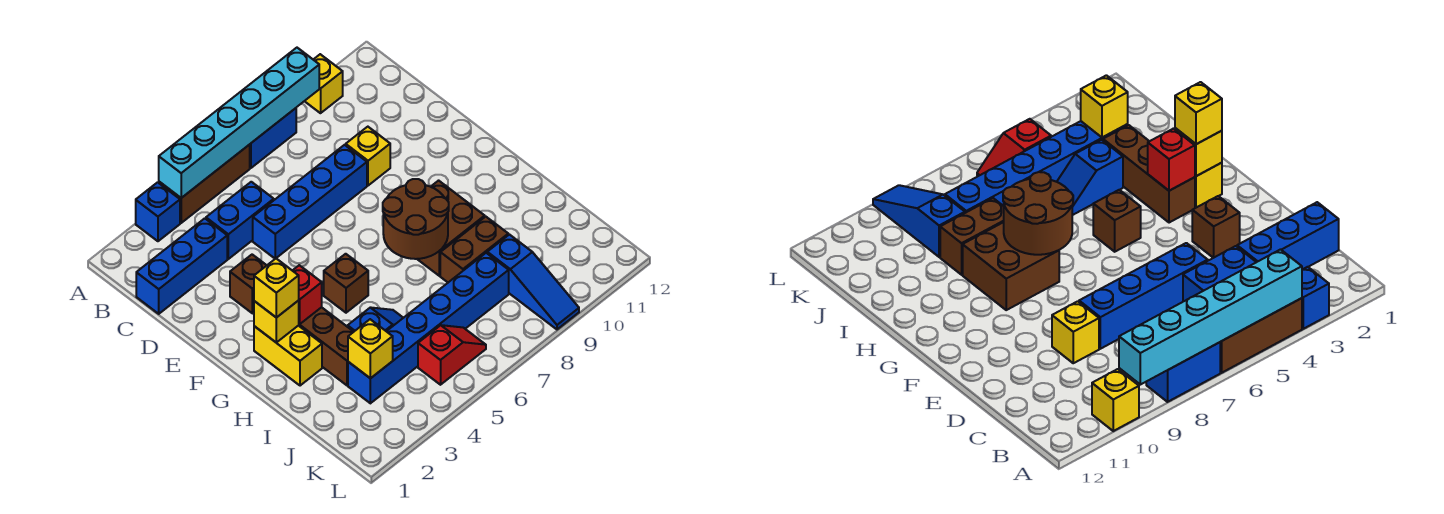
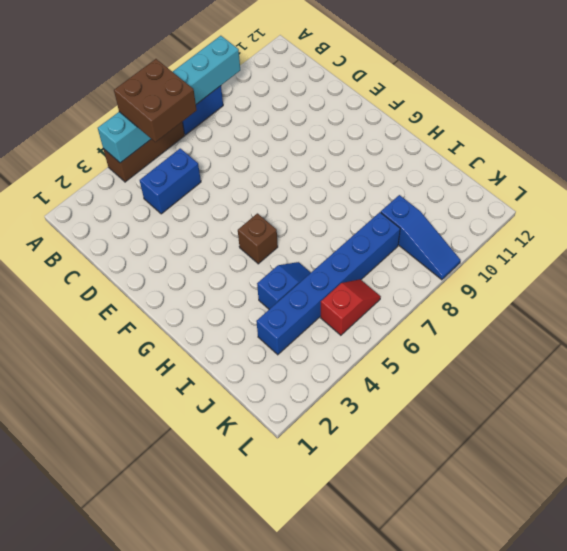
brown 2x2 brick [114,59,197,142] -> brown 2x2 brick moved to [418,181,485,276]
none -> blue 1x1 brick [136,182,180,241]
none -> yellow 1x1 brick [305,54,343,113]
none -> blue 1x3 brick [136,218,227,314]

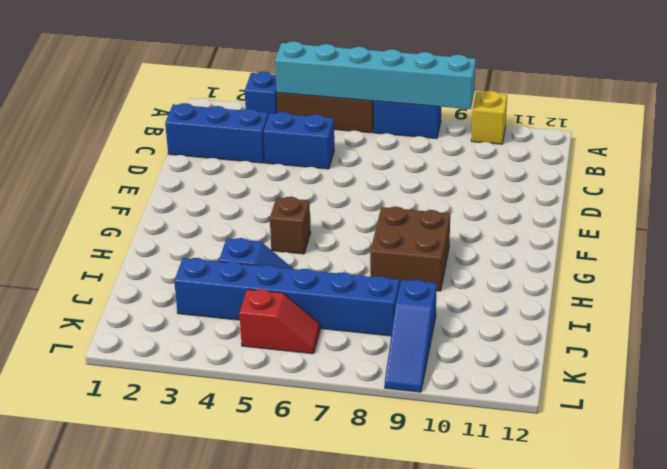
none -> blue 1x4 brick [253,145,367,259]
none -> yellow 1x1 brick [346,127,390,186]
none -> brown 1x1 brick [230,255,267,313]

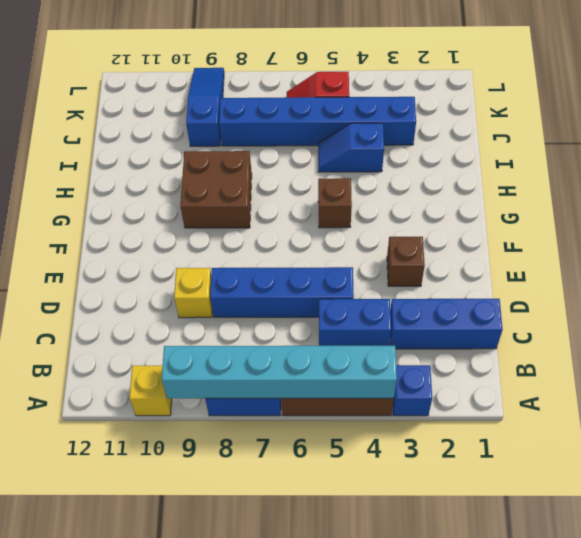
none -> yellow 1x2 brick [254,326,322,386]
none -> brown 1x3 brick [298,307,353,385]
none -> brown 1x2 brick [440,217,508,282]

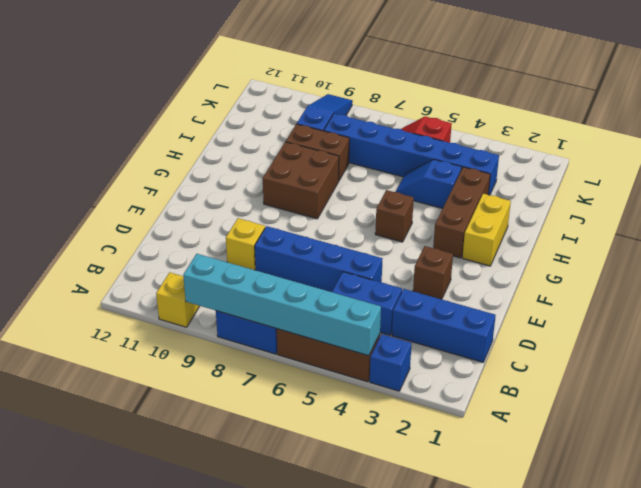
none -> yellow 1x1 brick [254,301,299,343]
none -> red 1x1 brick [292,265,322,324]
none -> brown 2x2 round brick [383,179,449,259]

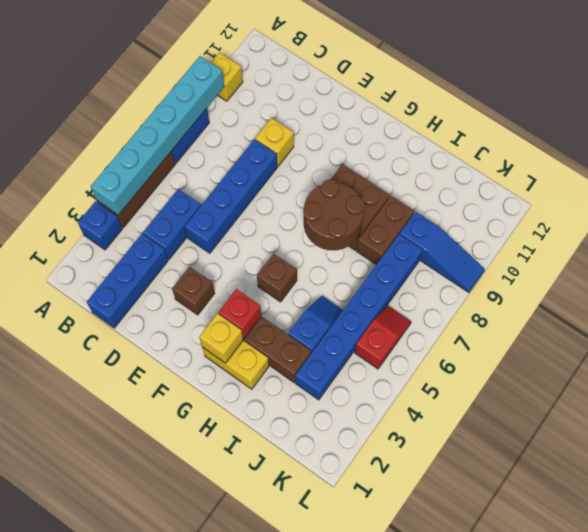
none -> yellow 1x1 brick [348,319,393,378]
none -> yellow 1x1 brick [254,259,299,318]

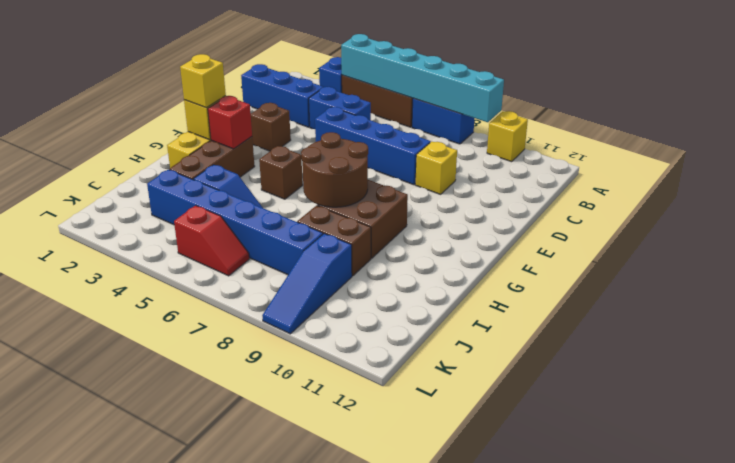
none -> yellow 1x1 brick [348,319,393,378]

